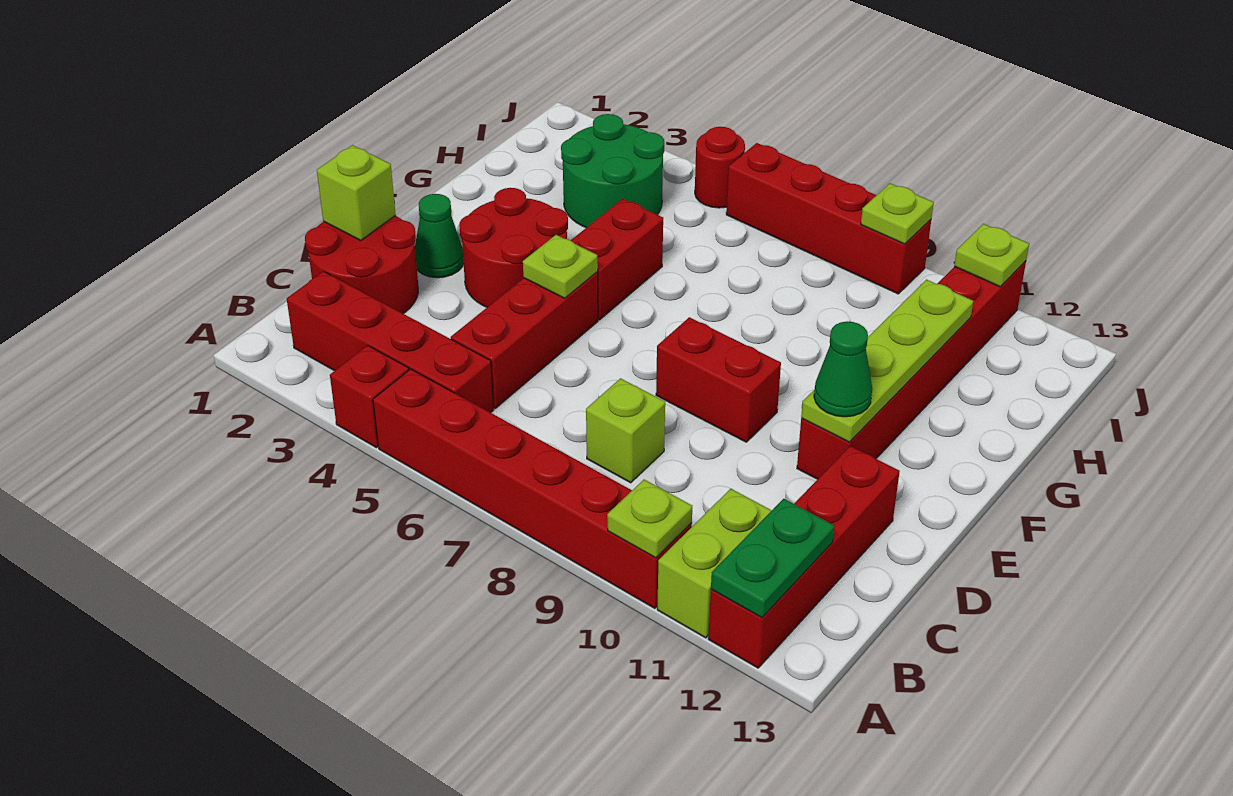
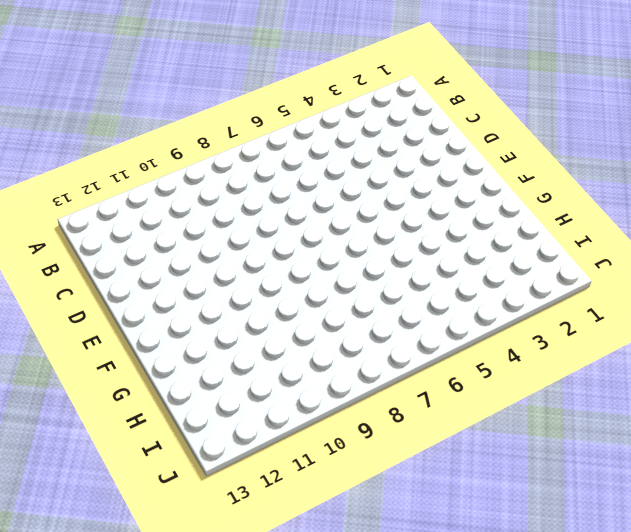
none -> red 1x1 brick [330,345,409,448]
none -> red 1x6 brick [373,369,692,608]
none -> lime 1x2 brick [657,489,772,638]

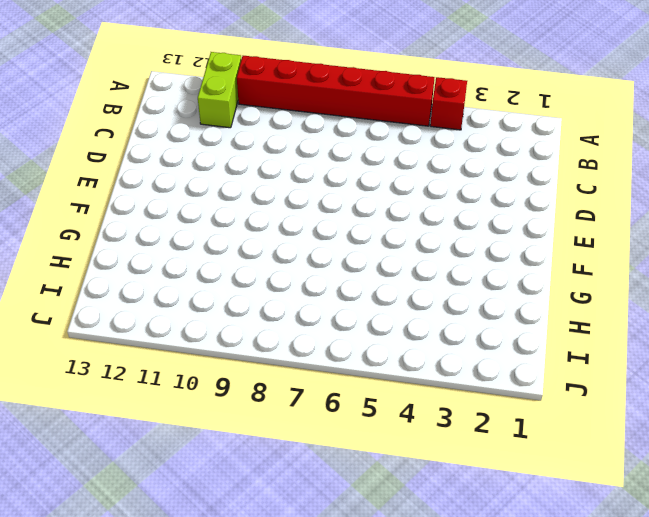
none -> red 1x4 brick [708,446,900,668]
none -> red 1x4 brick [287,271,494,413]
none -> red 2x2 round brick [305,216,418,314]

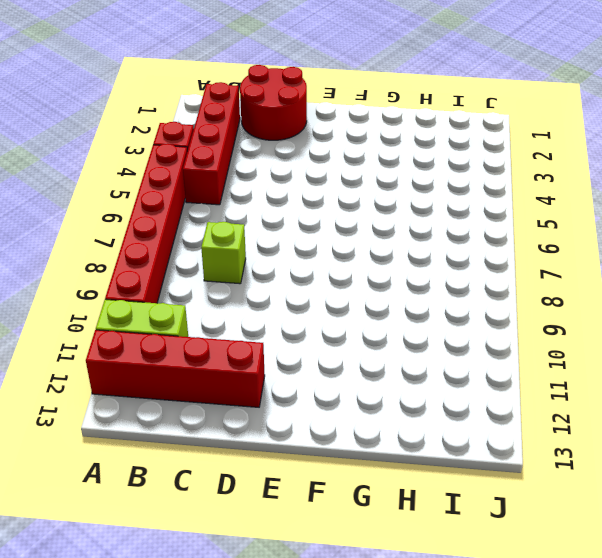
none -> red 1x3 brick [451,272,598,408]
none -> green 1x1 cone [415,194,464,278]
none -> red 2x2 round brick [459,188,568,307]

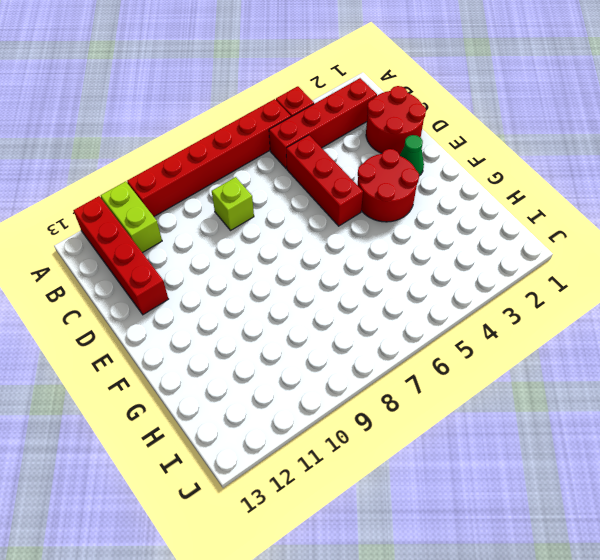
none -> red 1x2 brick [656,317,781,442]
none -> red 1x6 brick [797,261,1026,479]
none -> red 1x2 brick [571,199,663,320]

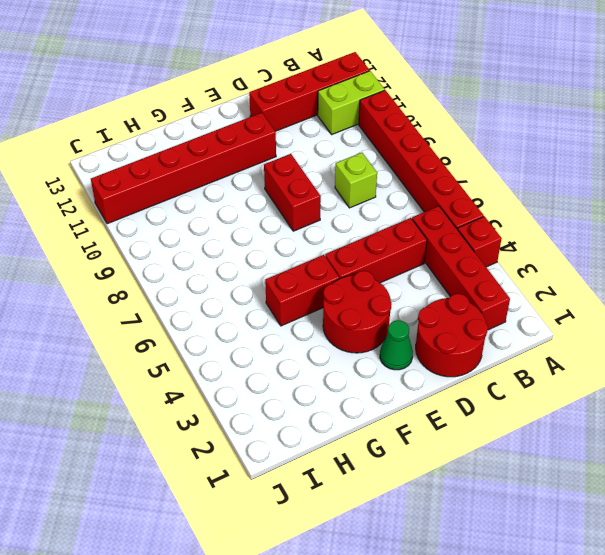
none -> green 2x2 round brick [561,114,664,228]
none -> red 1x1 round brick [695,127,745,208]
none -> red 1x4 brick [726,143,931,294]

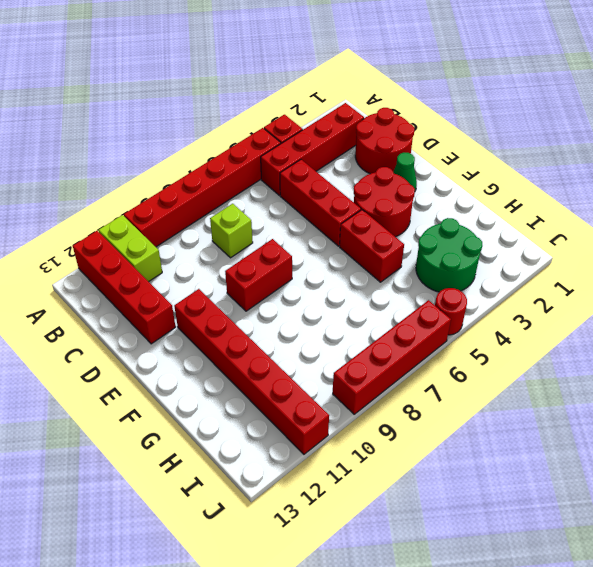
none -> lime 1x1 plate [607,480,692,558]
none -> green 1x2 plate [711,499,834,618]
none -> lime 1x1 brick [317,145,396,241]

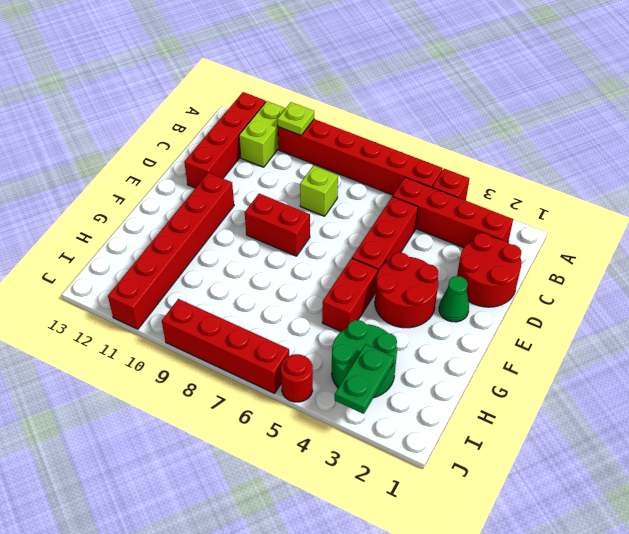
green 1x2 plate [335,344,394,414] -> green 1x2 plate moved to [711,499,834,618]
none -> lime 1x1 brick [317,145,396,241]
none -> lime 1x1 plate [523,235,598,298]
none -> lime 1x4 plate [801,280,973,442]

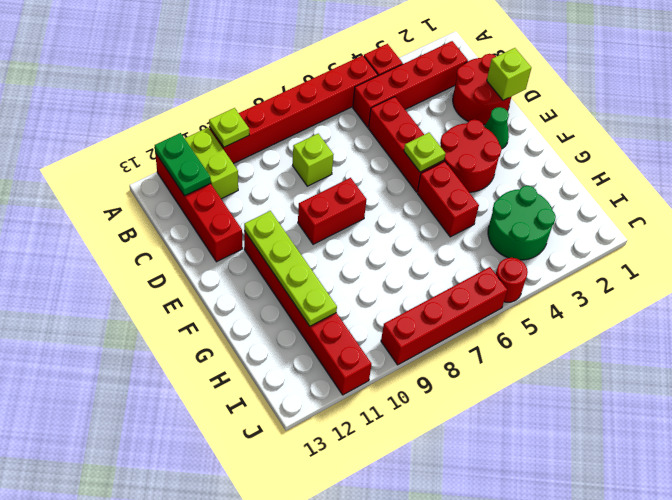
none -> lime 1x1 plate [861,183,934,244]
none -> lime 1x1 plate [954,224,1029,287]
none -> green 1x1 cone [814,321,872,417]

